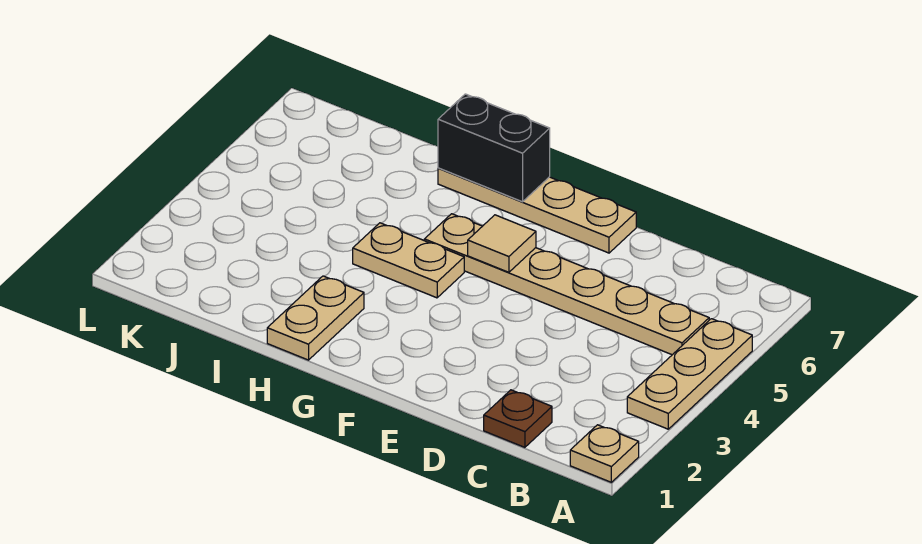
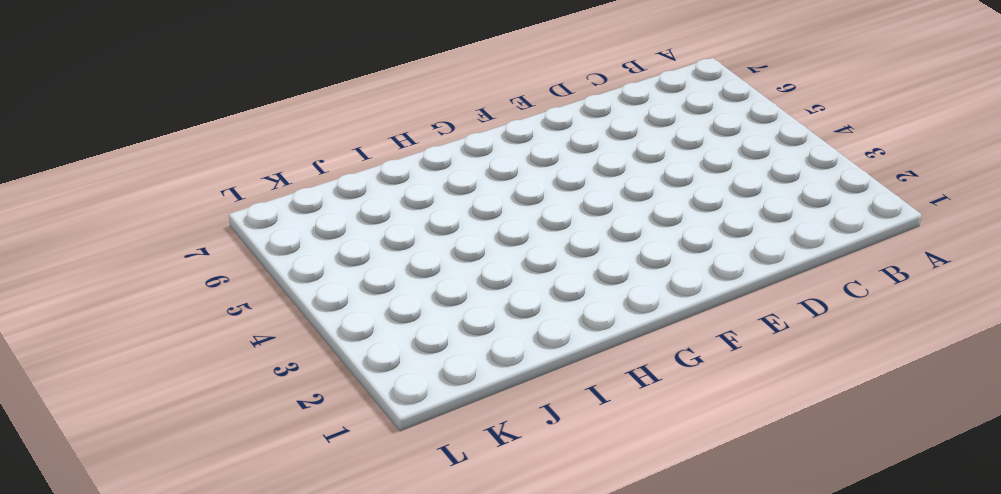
none -> tan 1x1 plate [570,425,639,482]
none -> tan 1x3 plate [627,319,752,429]

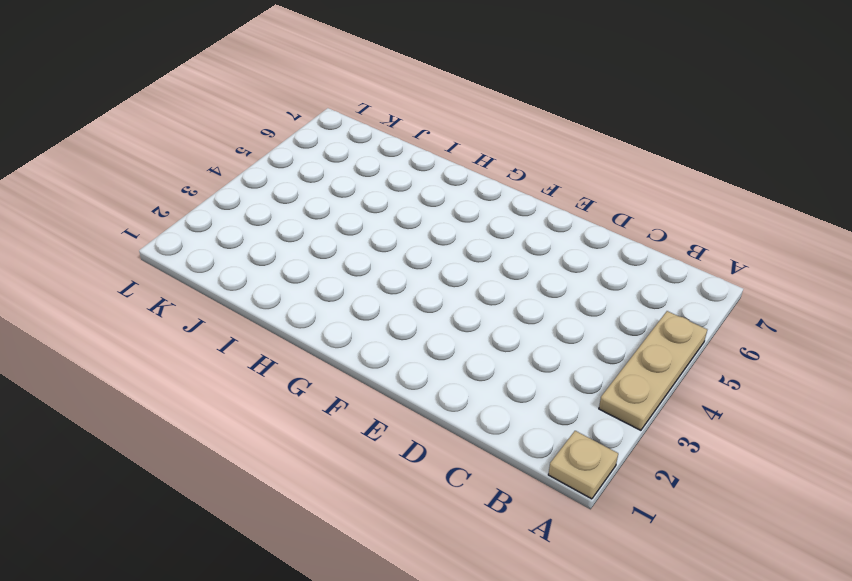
none -> tan 1x6 plate [424,214,709,355]
none -> brown 1x1 plate [484,390,552,447]

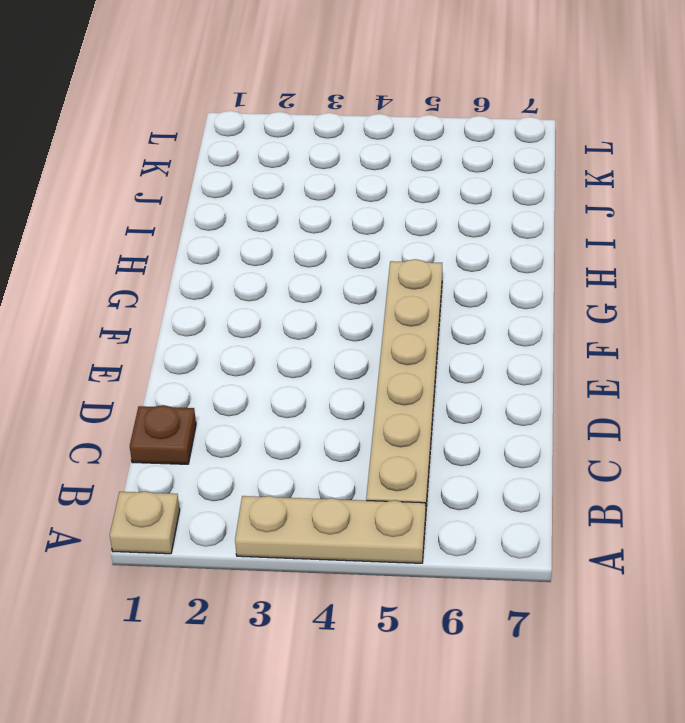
none -> tan 1x4 plate [438,168,636,253]
none -> tan 1x2 plate [353,223,464,298]

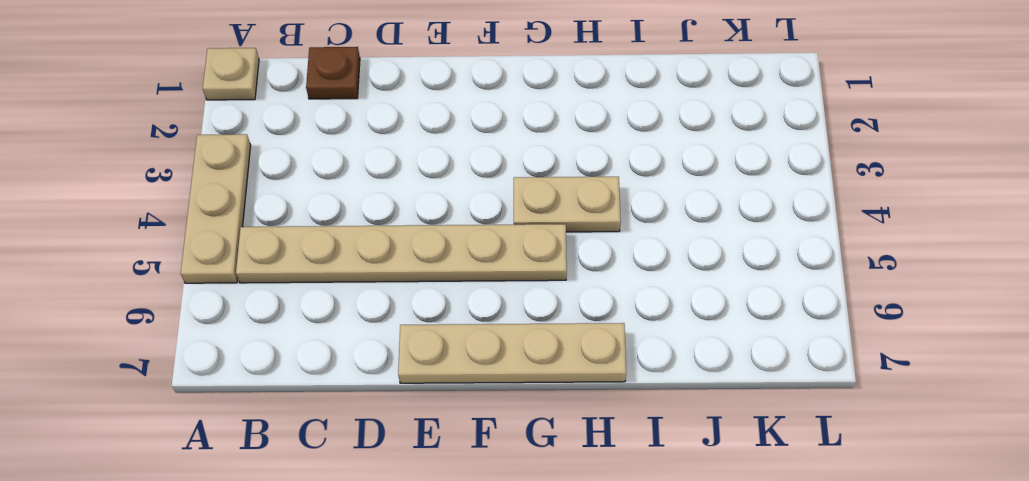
none -> tan 1x2 plate [267,276,364,360]
none -> tan 1x1 tile [468,215,536,272]

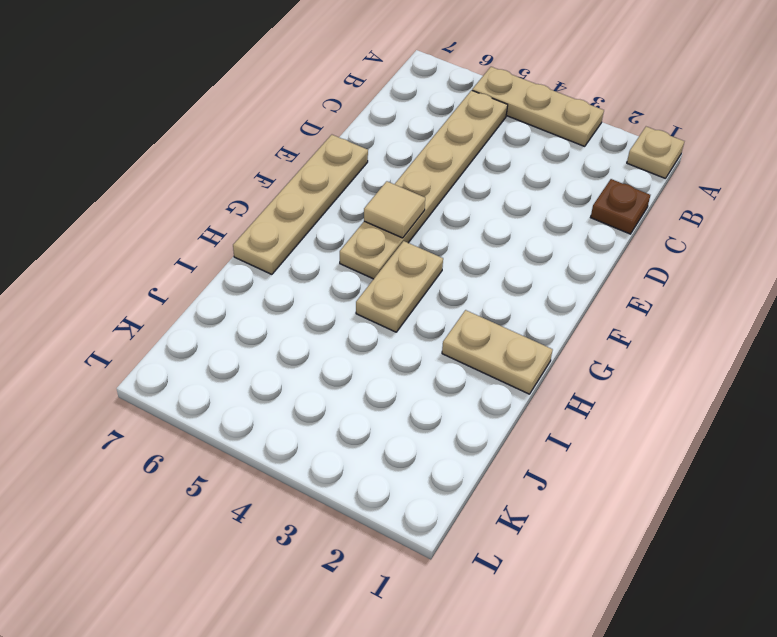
none -> black 1x2 brick [438,94,550,202]

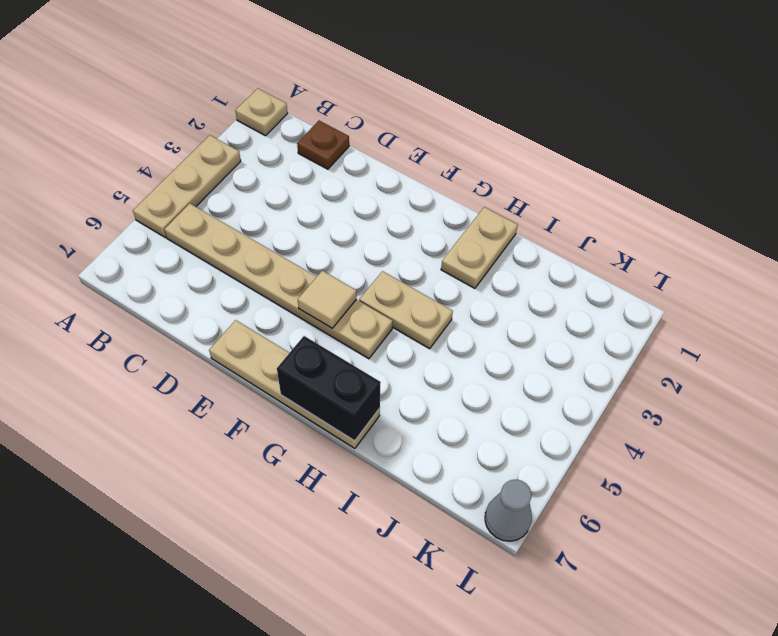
grey 1x1 cone [485,480,532,541] -> none

